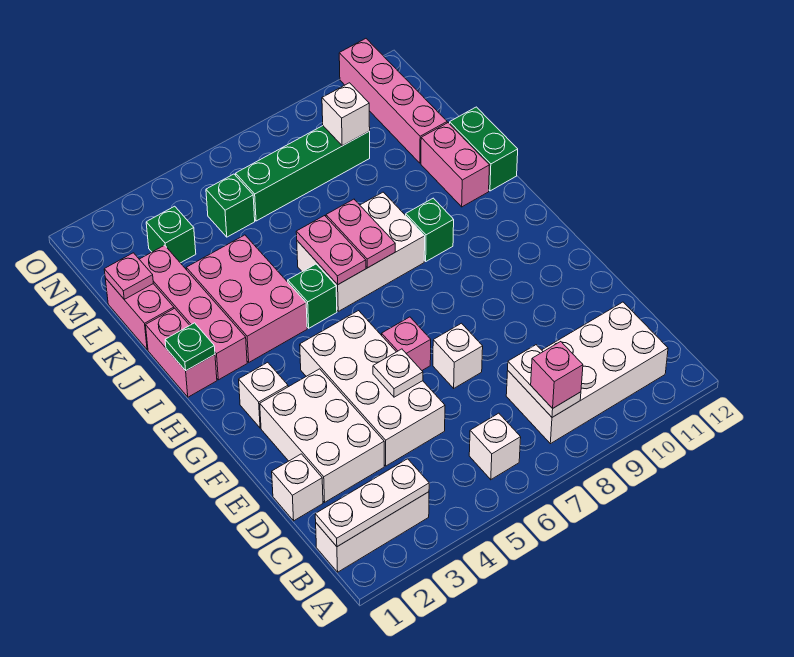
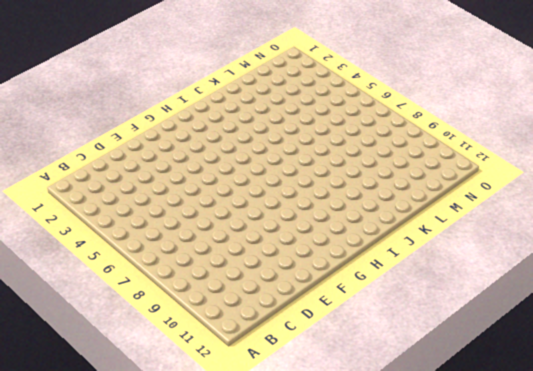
none -> white 1x3 brick [316,492,429,572]
none -> white 1x1 brick [469,413,521,479]
none -> white 2x4 brick [506,302,668,444]
none -> white 1x1 brick [272,454,323,521]

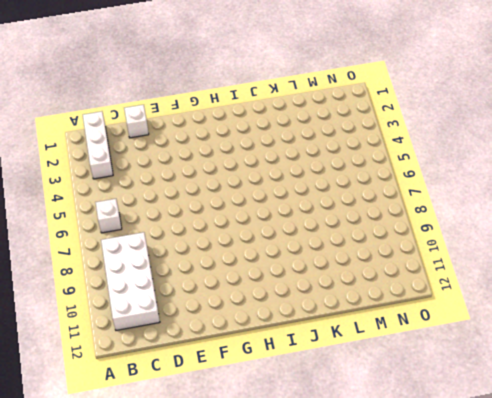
none -> white 2x3 brick [260,369,384,502]
none -> white 2x4 brick [300,311,445,466]
none -> white 1x1 brick [433,323,483,388]
none -> pink 1x1 brick [382,317,431,370]

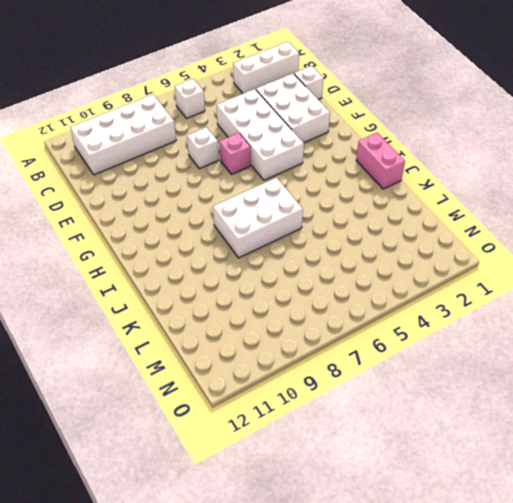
none -> white 1x1 brick [239,362,288,428]
none -> pink 1x4 brick [139,245,247,380]
none -> pink 2x3 brick [186,235,307,362]
none -> green 1x1 brick [288,264,337,328]

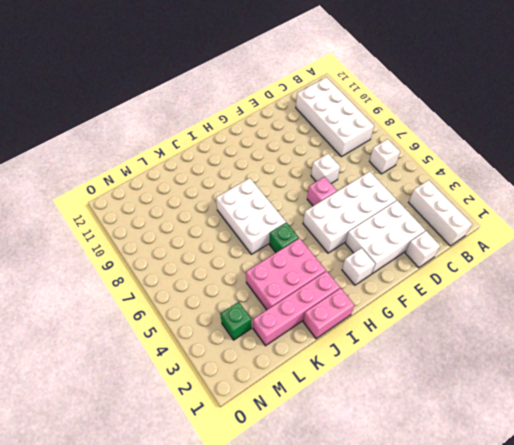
none -> green 1x1 brick [406,198,454,261]
none -> pink 1x2 brick [421,123,489,207]
none -> green 1x2 brick [450,107,518,191]
none -> pink 1x2 brick [105,278,174,350]

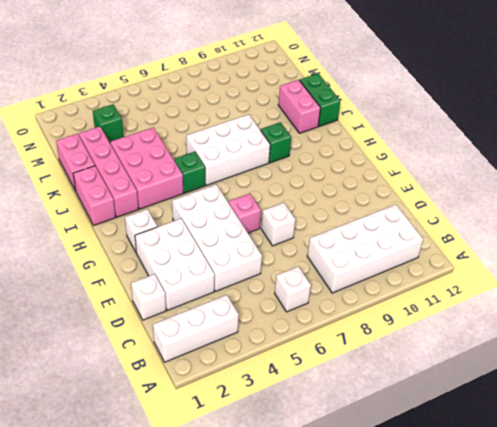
none -> pink 1x4 brick [339,39,447,163]
none -> green 1x1 brick [206,174,255,237]
none -> green 1x4 brick [236,126,370,221]
none -> white 1x3 plate [315,459,429,547]

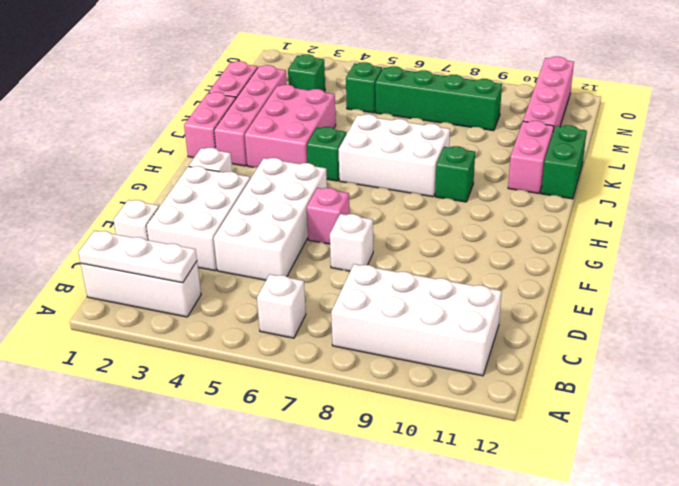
none -> white 1x2 plate [508,345,581,417]
none -> white 1x1 plate [373,349,423,397]
none -> green 1x1 plate [165,323,215,371]
none -> pink 1x2 plate [296,216,366,285]

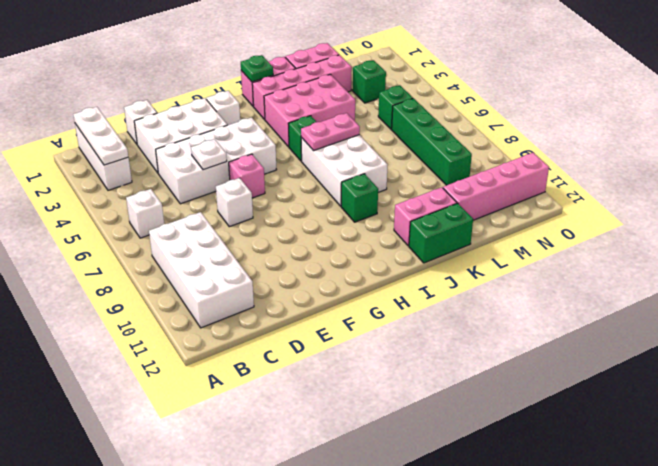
none -> white 1x2 plate [508,345,581,417]
none -> pink 1x2 plate [326,199,395,268]
none -> pink 1x1 plate [104,253,153,299]
none -> white 1x1 brick [322,83,370,146]

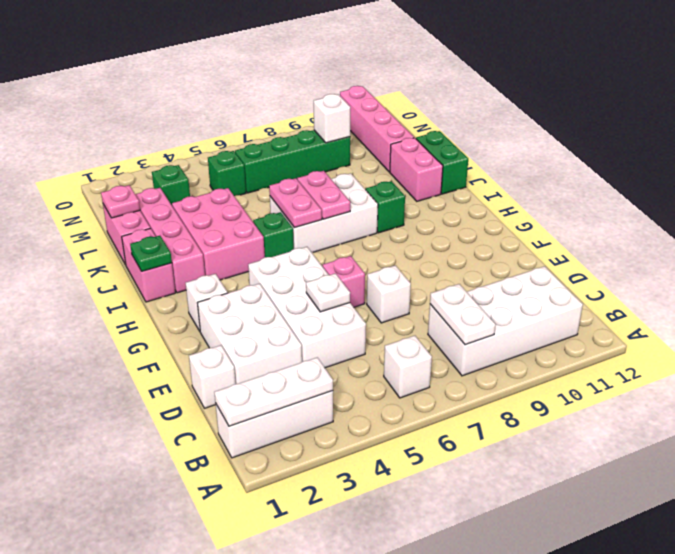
none -> pink 1x1 brick [531,342,583,408]

